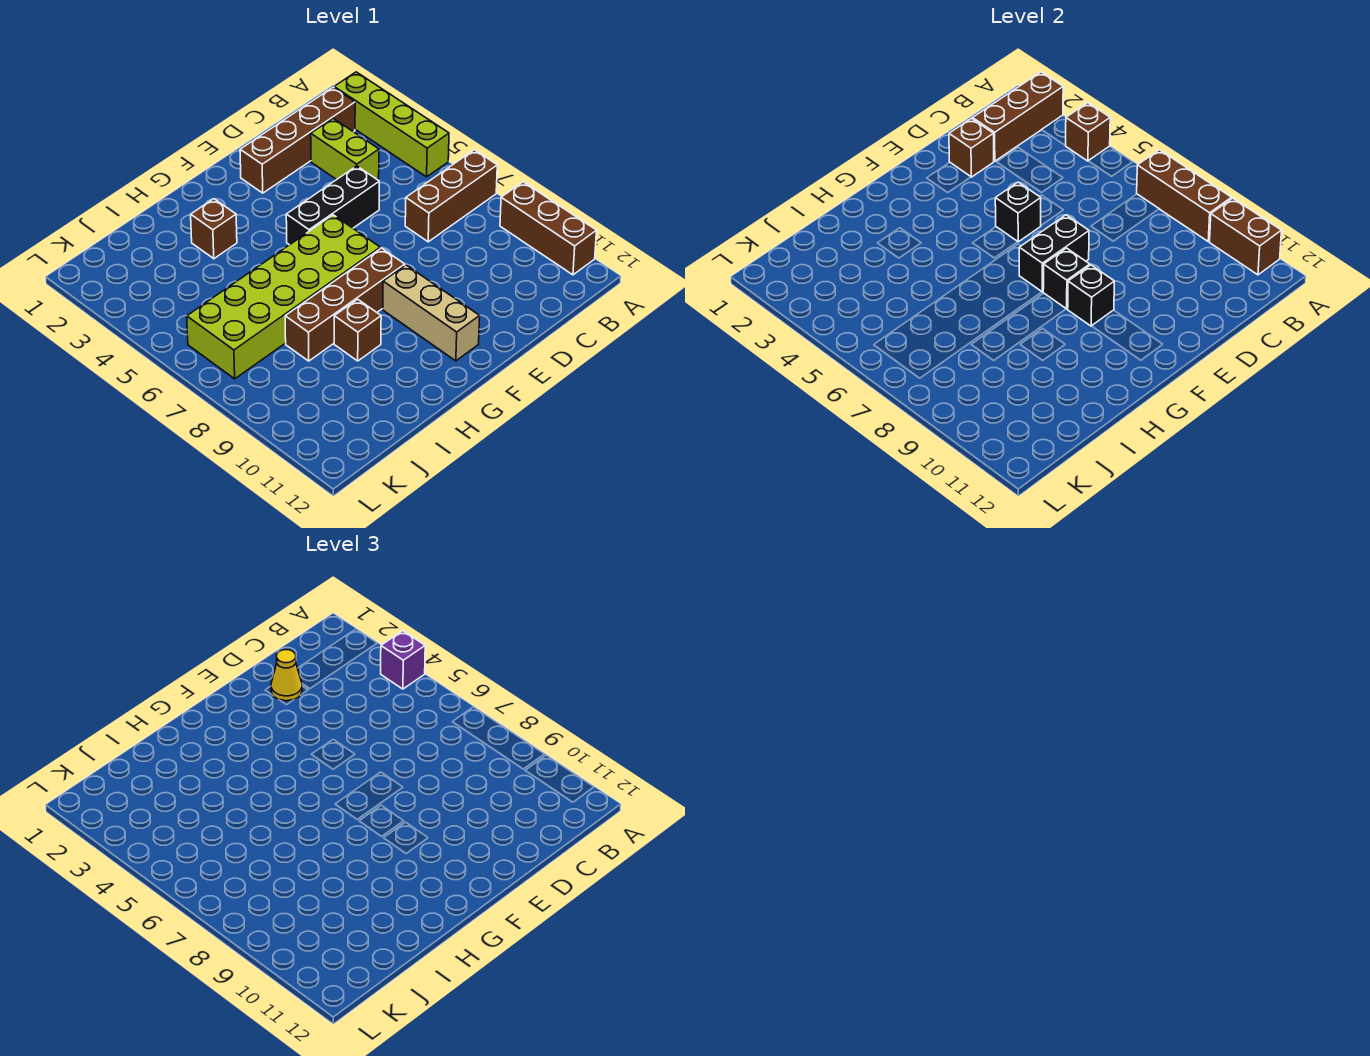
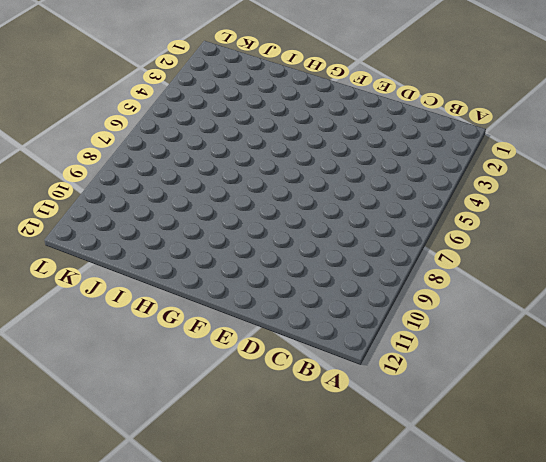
none -> lime 1x4 brick [334,72,449,177]
none -> brown 1x3 brick [405,150,497,242]
none -> brown 1x3 brick [500,182,597,275]

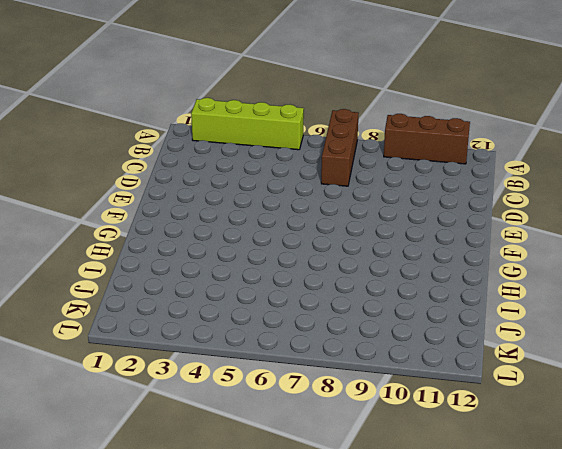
none -> brown 1x4 brick [240,87,355,193]
none -> lime 1x2 brick [311,119,379,180]
none -> black 1x3 brick [286,166,379,245]

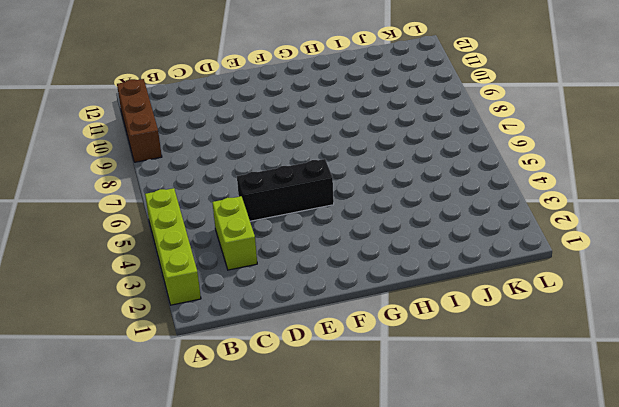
none -> brown 1x3 brick [405,150,497,242]
none -> brown 1x4 brick [240,87,355,193]
none -> lime 2x6 brick [187,215,380,379]

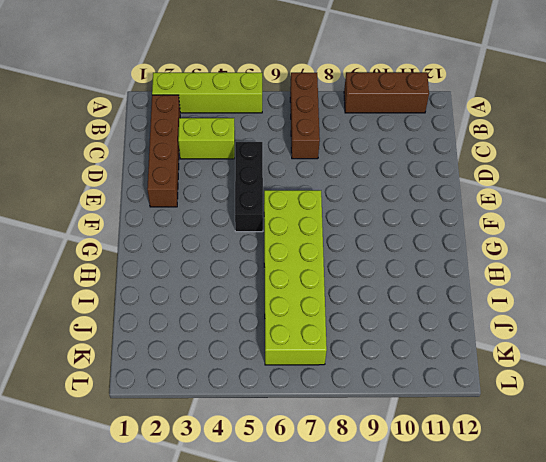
none -> brown 1x4 brick [285,248,405,361]
none -> tan 1x3 brick [383,265,480,361]
none -> brown 1x1 brick [191,199,237,259]

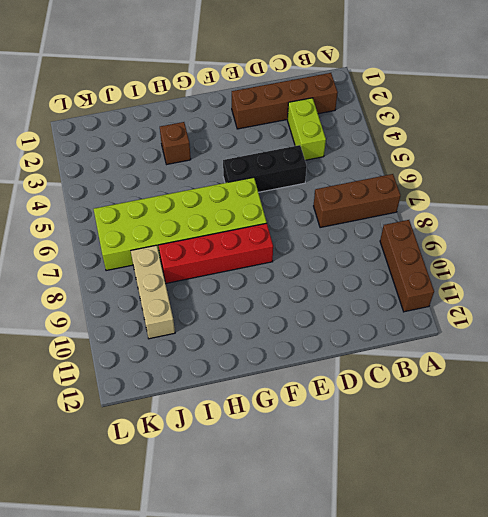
red 1x4 brick [158,223,273,283] -> brown 1x4 brick [285,248,405,361]
tan 1x3 brick [131,245,175,339] -> tan 1x3 brick moved to [383,265,480,361]
none -> lime 1x4 brick [334,72,449,177]
none -> brown 1x1 brick [334,299,381,361]
none -> brown 1x3 brick [973,72,1063,161]

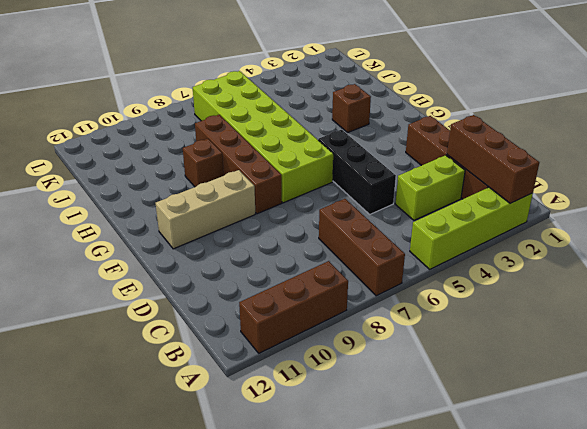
none -> brown 1x1 brick [1066,103,1110,161]
none -> brown 1x3 brick [1137,150,1231,242]
none -> brown 1x2 brick [1210,198,1282,275]

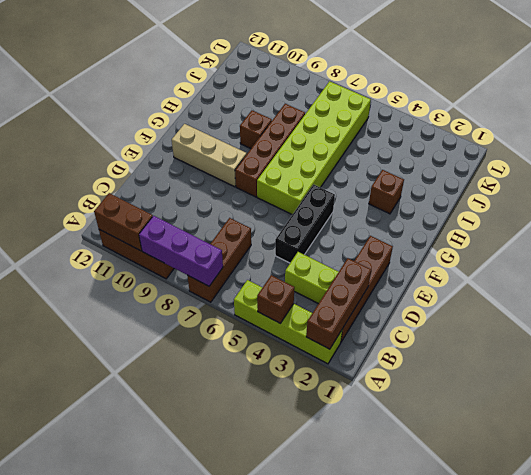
purple 1x3 brick [139,216,223,286] -> brown 1x3 brick [1137,150,1231,242]
none -> brown 1x1 brick [949,118,994,177]
none -> black 1x1 brick [995,182,1041,242]
none -> black 1x2 brick [1019,215,1089,292]

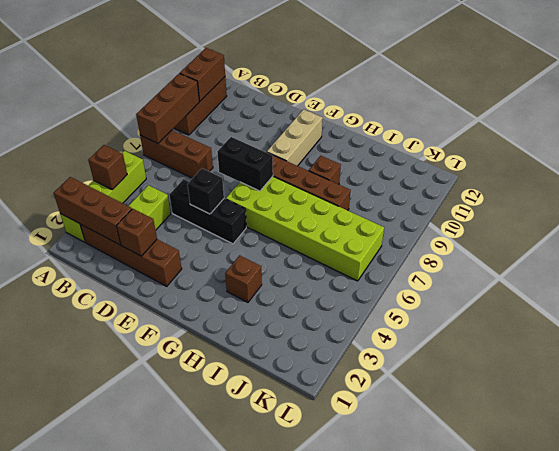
none -> black 1x1 brick [1043,248,1090,309]
none -> black 1x1 brick [1068,265,1115,326]
none -> purple 1x1 brick [381,631,425,689]

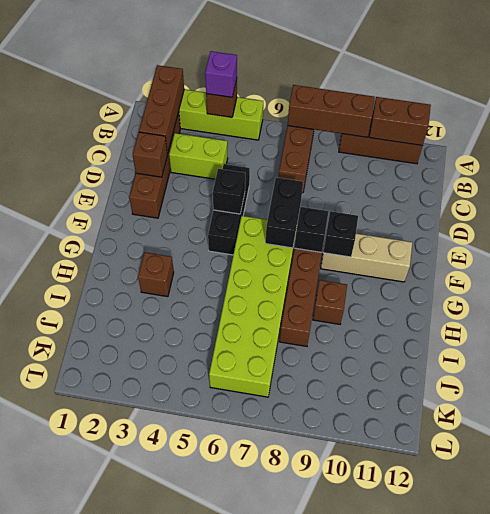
none -> yellow 1x1 cone [271,650,302,701]

